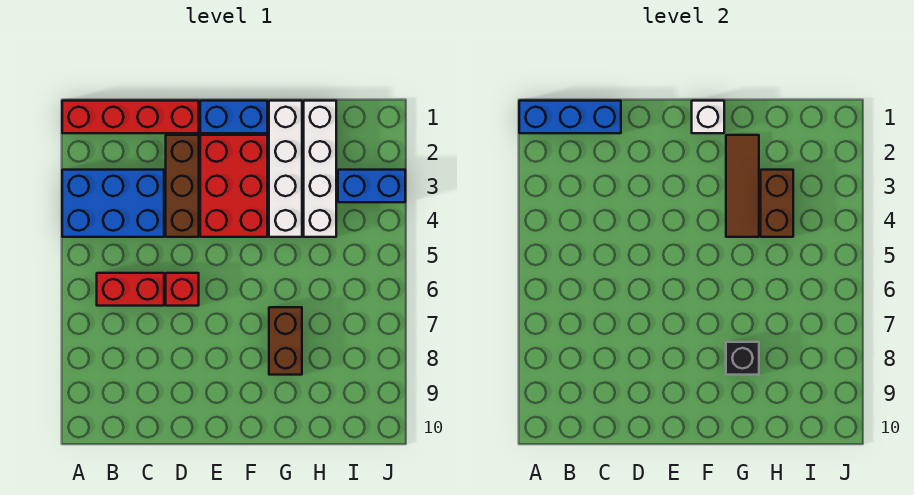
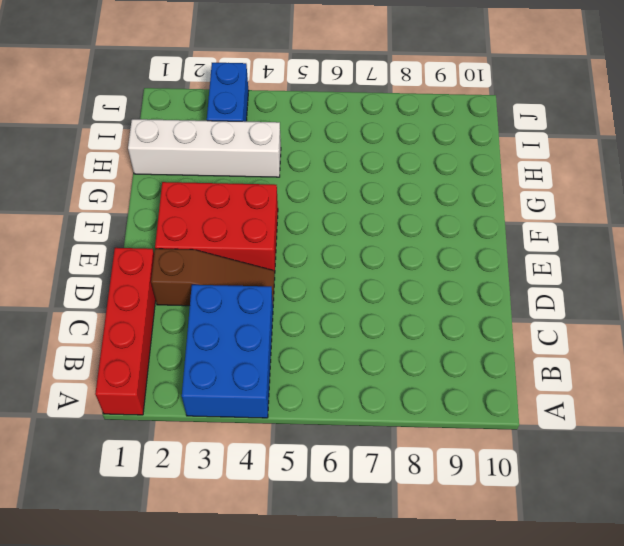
brown 1x3 slope [151,249,275,306] -> brown 1x3 brick [166,135,199,237]
none -> red 1x2 brick [97,273,164,306]
none -> red 1x1 brick [166,273,199,306]
none -> blue 1x2 brick [200,101,267,133]

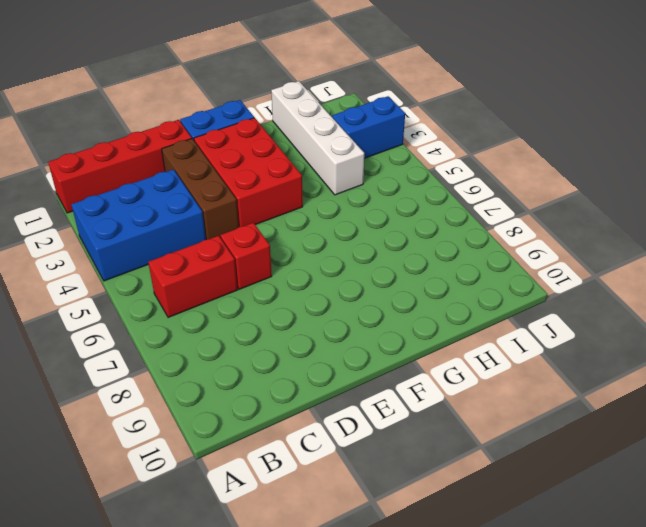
none -> white 1x4 brick [269,101,302,237]
none -> brown 1x2 brick [269,307,302,375]
none -> blue 1x3 brick [519,101,621,133]

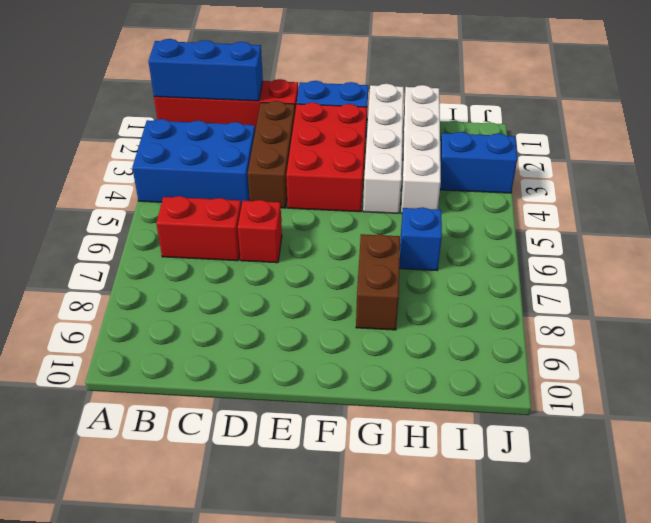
blue 1x1 brick [400,207,442,270] -> none
none -> white 1x1 brick [692,101,724,133]
none -> brown 1x3 tile [726,135,759,237]
none -> black 1x1 brick [726,342,759,375]

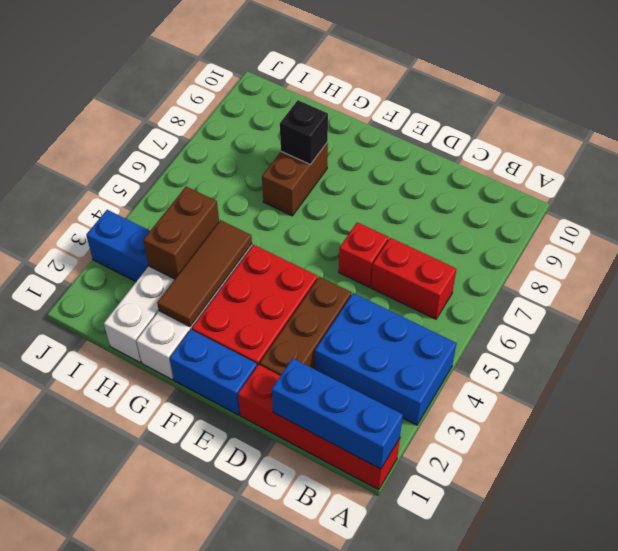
none -> white 1x1 brick [692,101,724,133]

